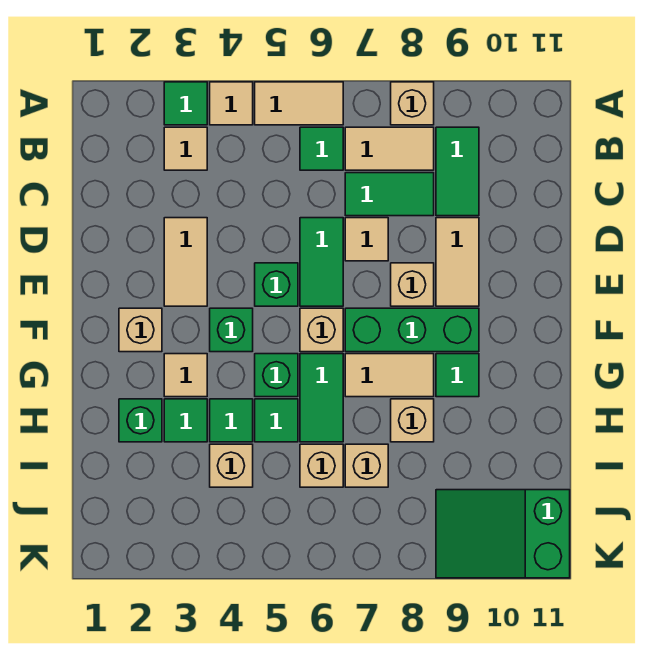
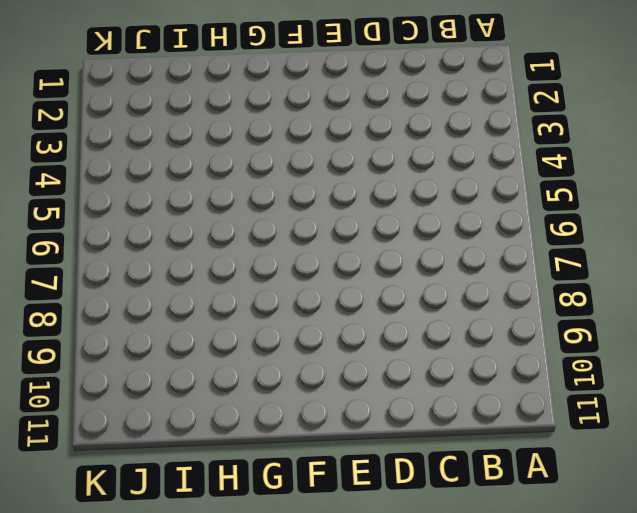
none -> green 1x1 tile [164,82,207,125]
none -> tan 1x1 tile [210,82,253,125]
none -> tan 1x2 tile [255,82,343,125]
none -> tan 1x1 brick [391,82,434,125]

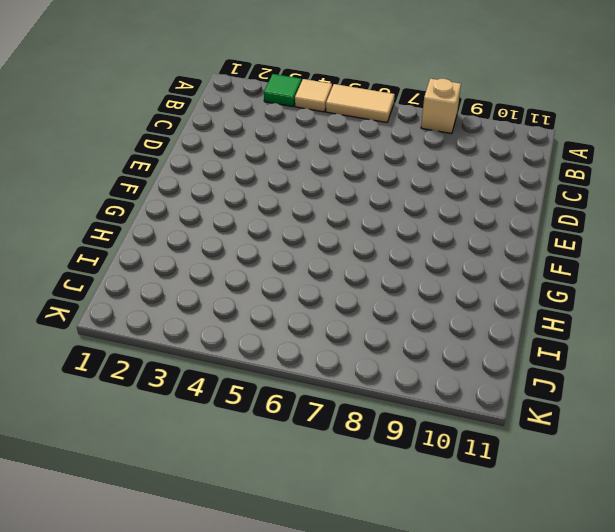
none -> tan 1x1 tile [164,127,207,170]
none -> green 1x1 tile [300,127,343,170]
none -> tan 1x2 tile [345,127,434,170]
none -> green 1x2 tile [436,127,479,216]

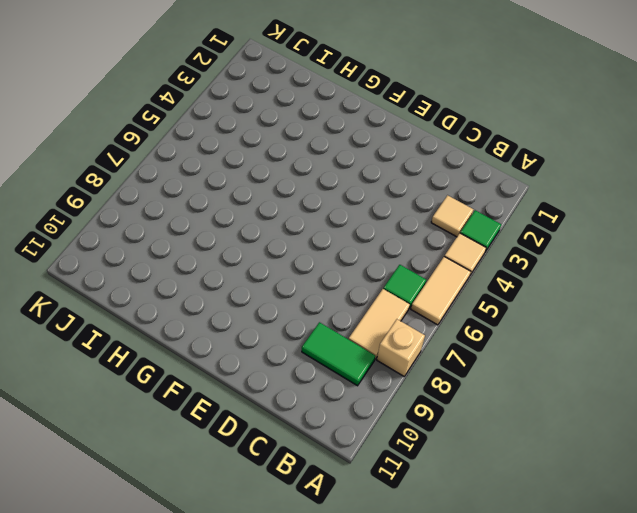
none -> green 1x2 tile [345,173,434,216]
none -> tan 1x2 tile [164,218,207,306]
none -> green 1x2 tile [300,218,343,306]
none -> tan 1x1 tile [345,218,388,261]

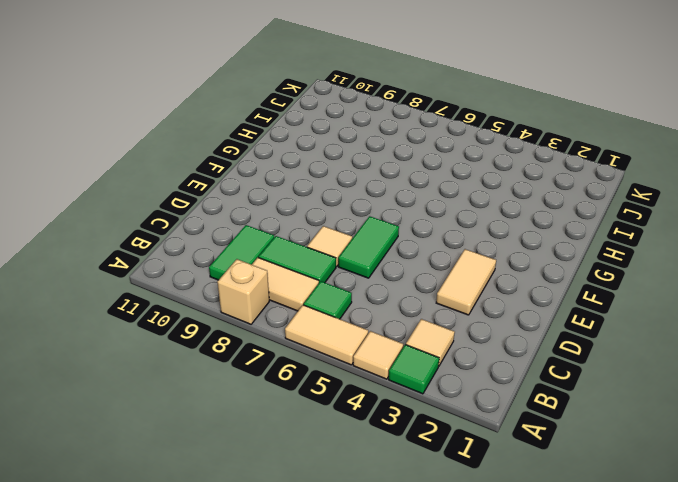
none -> tan 1x2 tile [436,218,479,306]
none -> green 1x1 brick [255,263,298,306]
none -> tan 1x1 brick [391,263,434,306]
none -> tan 1x1 brick [119,308,162,352]

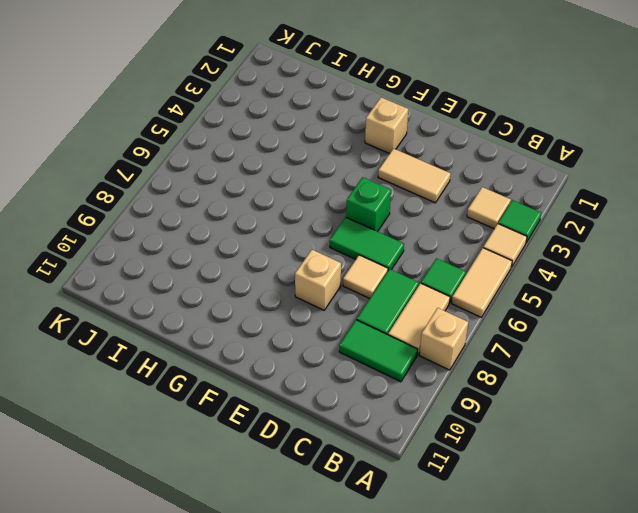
none -> tan 1x2 tile [436,218,479,306]
none -> green 1x1 brick [210,308,253,352]
none -> tan 1x1 brick [300,308,343,352]
none -> green 1x3 brick [345,308,479,352]

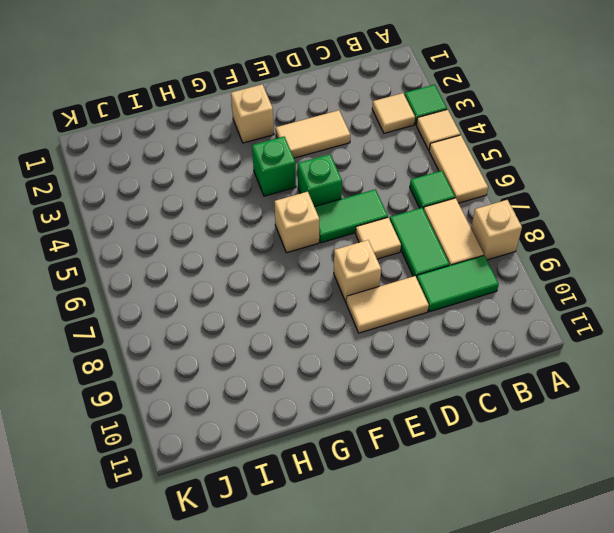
none -> green 1x3 brick [345,308,479,352]
none -> tan 1x1 tile [164,354,207,397]
none -> green 1x1 brick [255,354,298,397]
none -> green 1x2 tile [300,354,343,442]

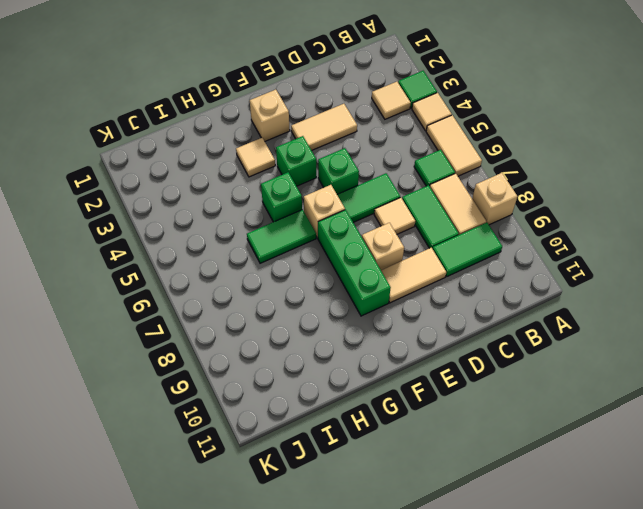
none -> tan 1x2 tile [345,354,434,397]
none -> green 1x1 tile [436,354,479,397]
none -> green 1x1 brick [119,399,162,442]
none -> green 1x1 tile [164,399,207,442]

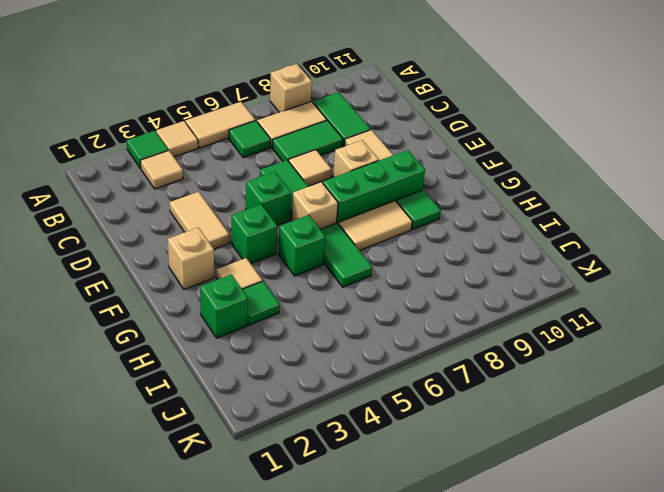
none -> green 1x1 tile [210,399,253,442]
none -> green 1x1 tile [255,399,298,442]
none -> tan 1x1 brick [391,399,434,442]
none -> tan 1x1 brick [210,444,253,487]

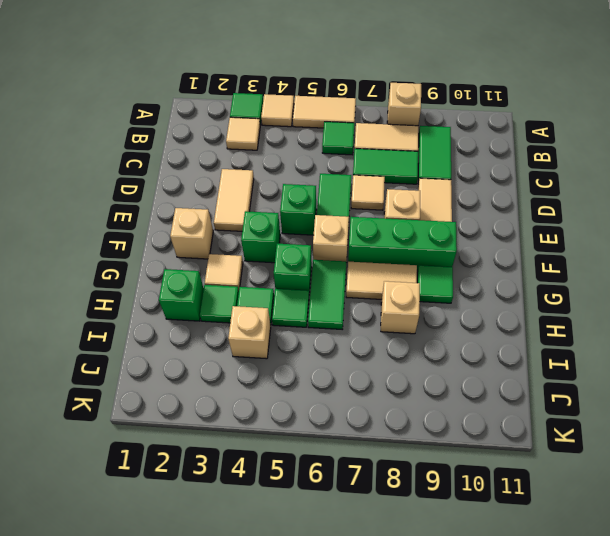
none -> tan 1x1 brick [300,444,343,487]
none -> tan 1x1 brick [345,444,388,487]
none -> green 2x3 slope [436,490,570,578]

